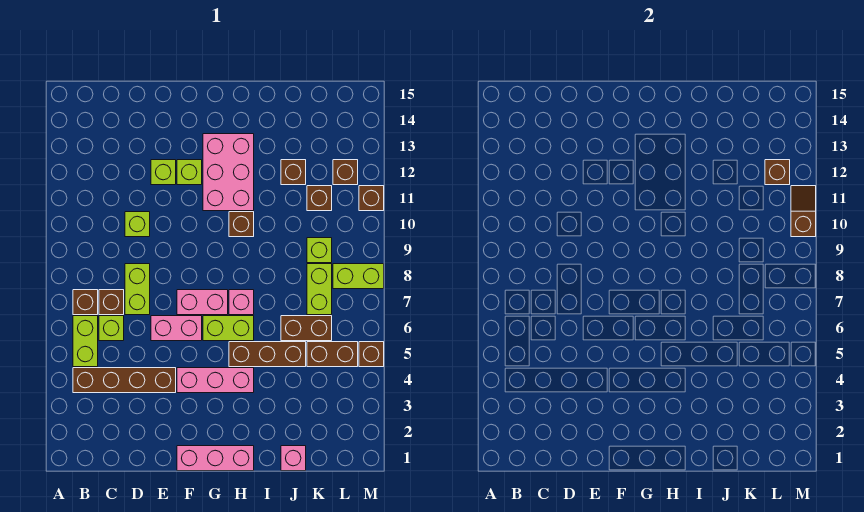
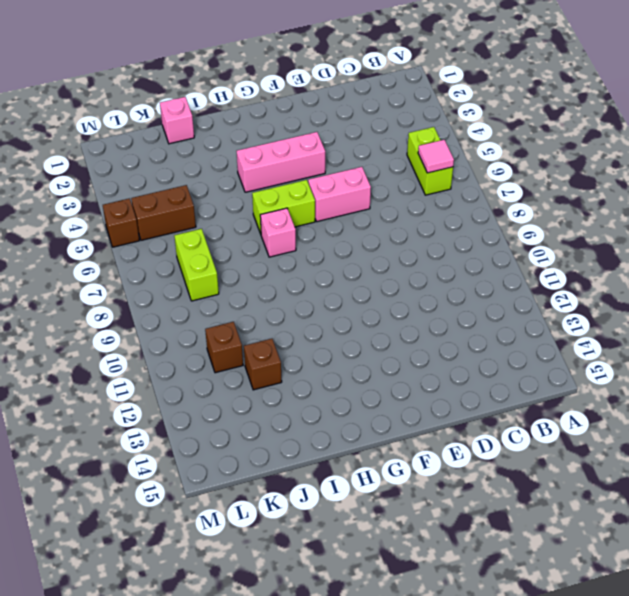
pink 1x1 tile [418,140,454,173] -> none
none -> brown 1x4 brick [73,368,176,393]
none -> brown 1x1 brick [73,290,98,315]
none -> lime 1x1 brick [99,316,124,341]
none -> brown 1x1 brick [99,290,124,315]

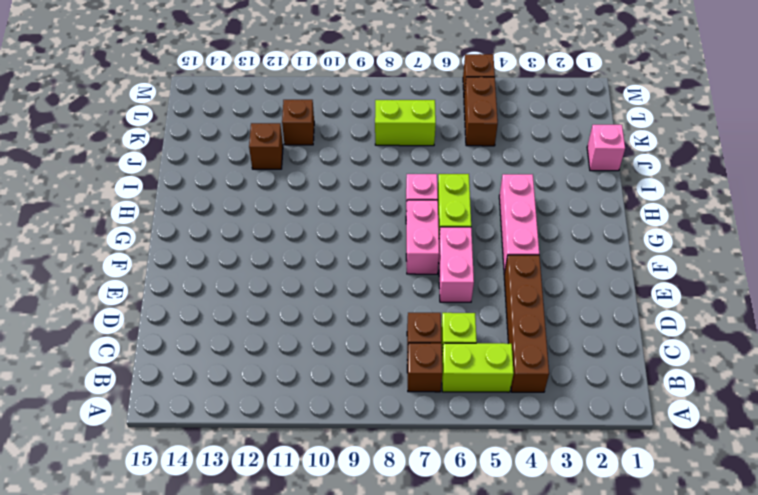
none -> lime 1x2 brick [125,264,150,315]
none -> lime 1x1 brick [125,212,150,237]
none -> lime 1x1 brick [151,160,176,185]
none -> pink 1x3 brick [177,446,254,471]

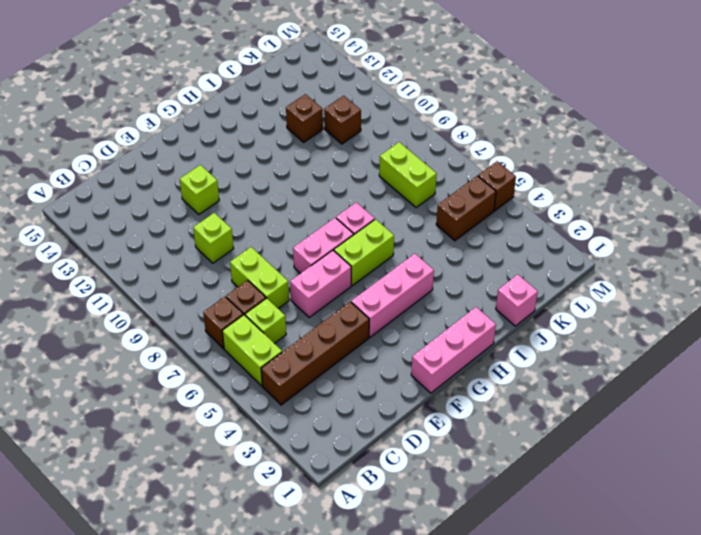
none -> lime 1x1 brick [177,160,202,185]
none -> pink 2x3 brick [203,134,254,211]
none -> brown 1x3 brick [229,342,306,367]
none -> brown 1x1 brick [229,212,254,237]

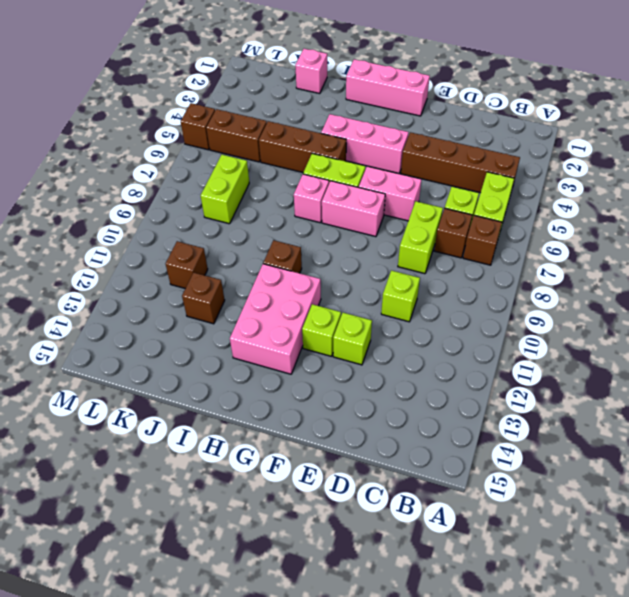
none -> brown 1x2 brick [281,316,332,341]
none -> lime 1x1 brick [307,238,332,263]
none -> lime 1x2 brick [333,264,384,289]
none -> brown 1x1 brick [333,160,358,185]

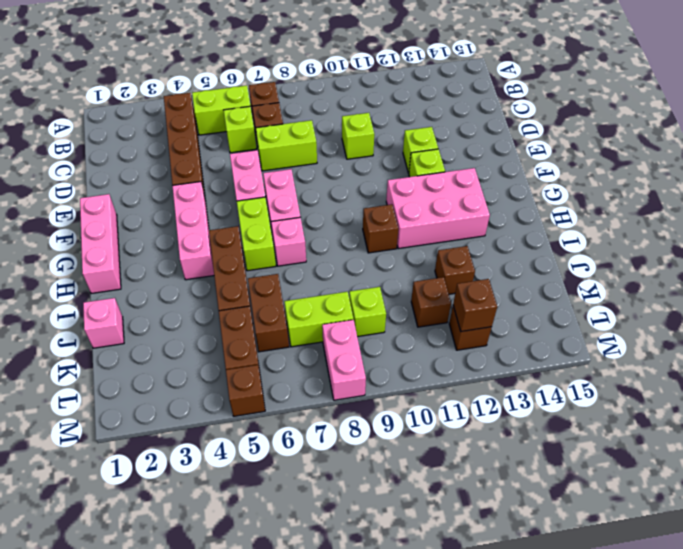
pink 1x2 brick [322,320,366,400] -> lime 1x2 brick [333,264,384,289]
none -> brown 1x1 brick [359,186,384,211]
none -> brown 1x2 slope [791,186,816,237]

